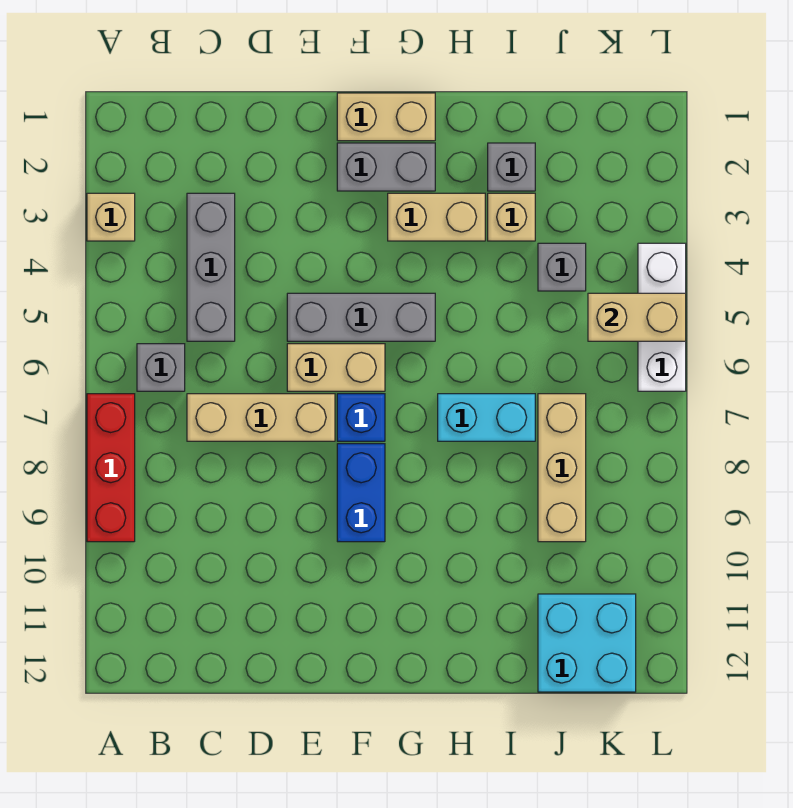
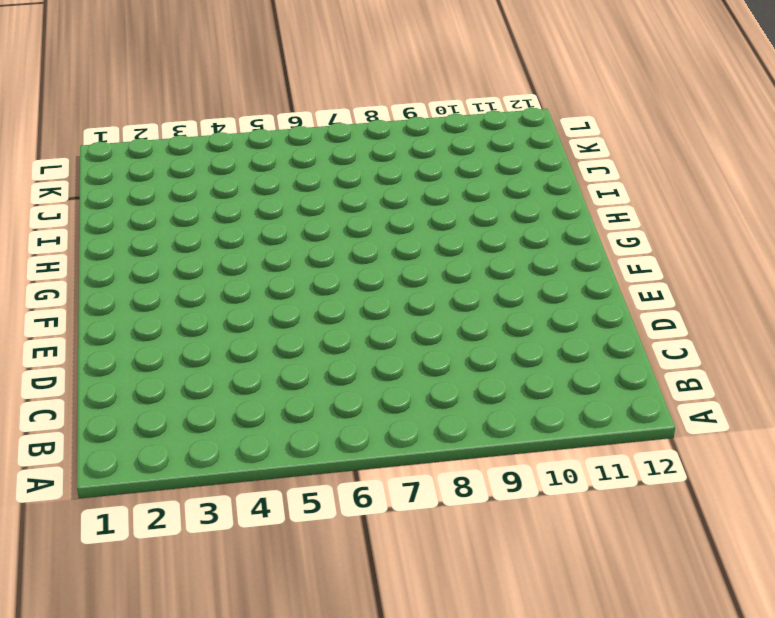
none -> tan 1x1 brick [87,193,135,241]
none -> red 1x3 brick [87,394,135,542]
none -> grey 1x1 brick [137,344,185,391]

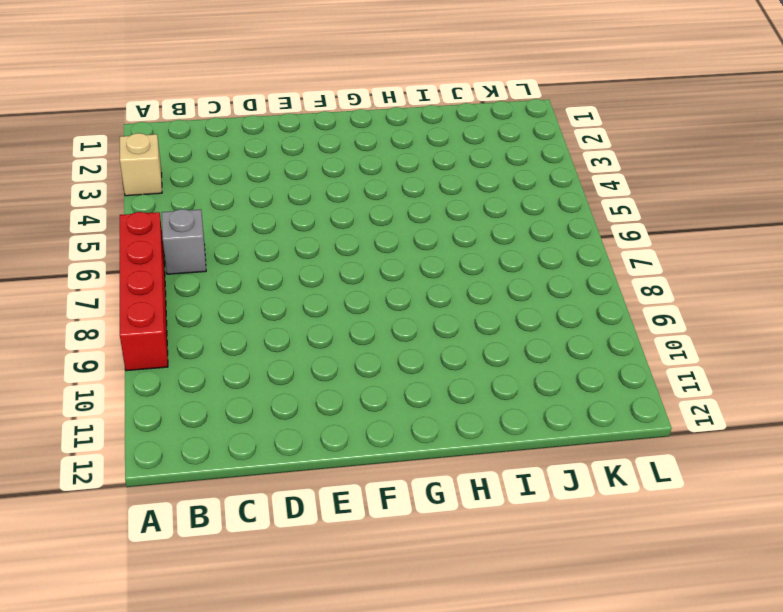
red 1x4 brick [120,212,168,371] -> red 1x3 brick [87,394,135,542]
none -> grey 1x3 brick [187,193,235,341]
none -> tan 1x3 brick [187,394,335,441]
none -> grey 1x3 brick [287,293,435,341]

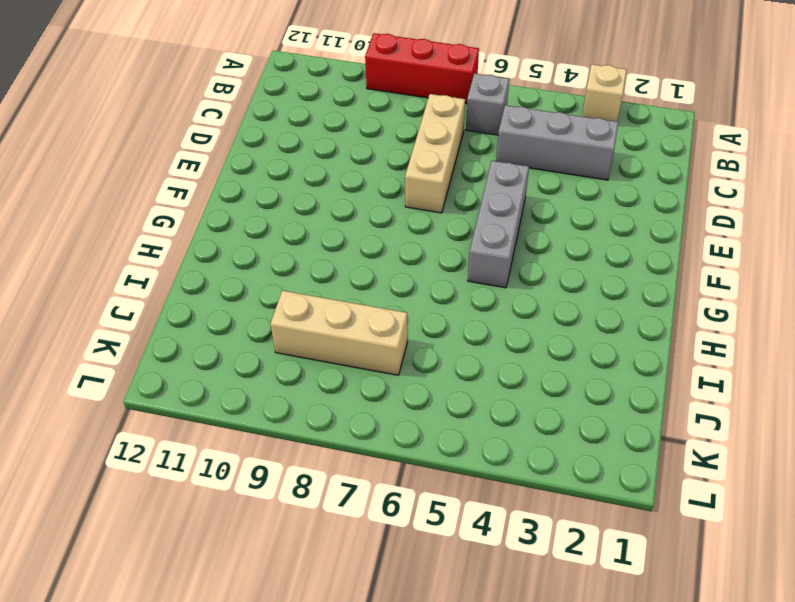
none -> tan 1x2 brick [287,344,385,391]
none -> tan 1x2 brick [337,93,435,141]
none -> grey 1x2 brick [337,143,435,191]

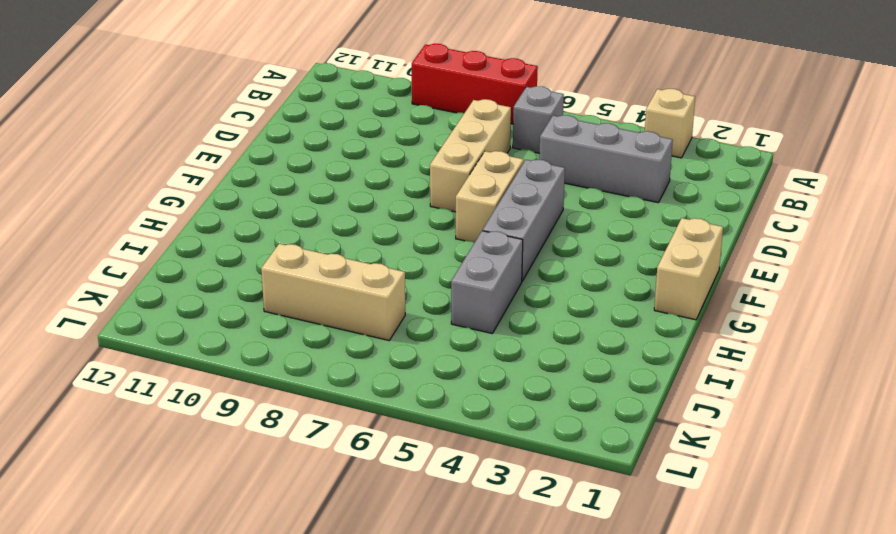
grey 1x2 brick [451,231,523,334] -> grey 1x2 brick moved to [337,143,435,191]
none -> blue 1x1 brick [337,394,385,441]
none -> blue 1x2 brick [337,444,385,542]
none -> tan 1x2 brick [388,193,485,241]

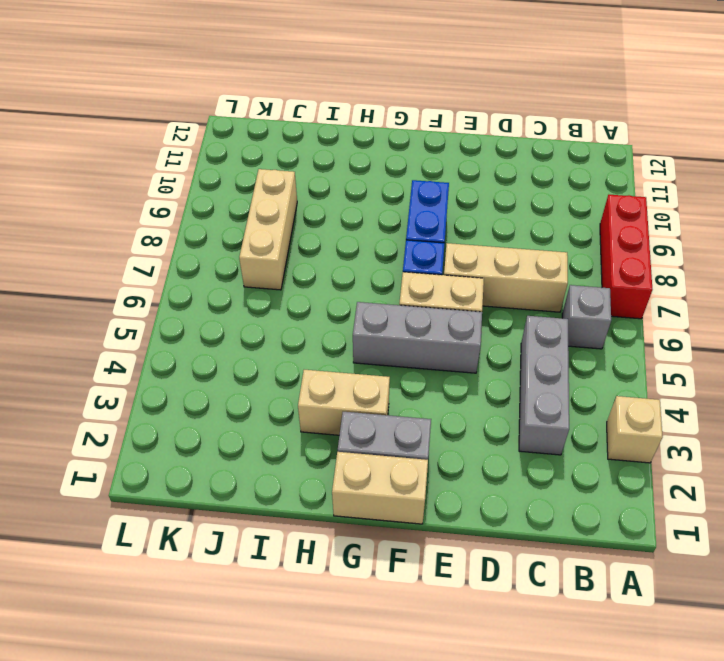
none -> cyan 1x2 brick [438,394,535,441]
none -> grey 1x1 brick [488,143,535,191]
none -> tan 1x1 brick [488,193,535,241]

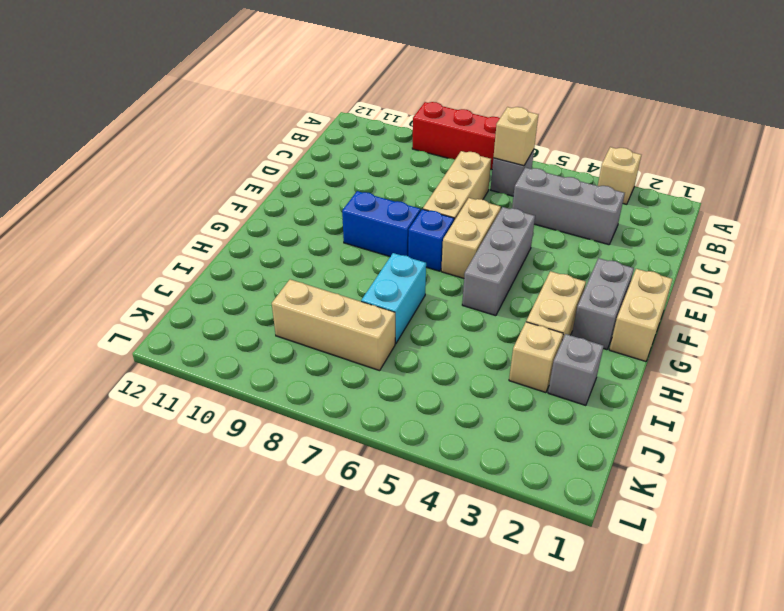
tan 1x1 brick [493,107,538,166] -> none
none -> grey 1x1 brick [538,243,586,291]
none -> cyan 2x2 brick [538,594,636,692]
none -> white 1x3 brick [638,243,686,391]

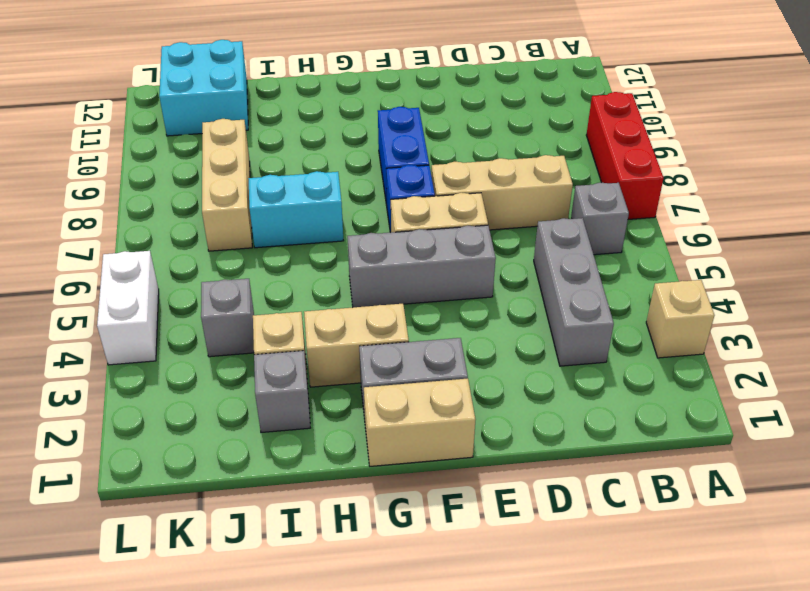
white 1x2 brick [97,251,159,365] -> white 1x3 brick [638,243,686,391]
none -> tan 1x2 brick [588,293,686,341]

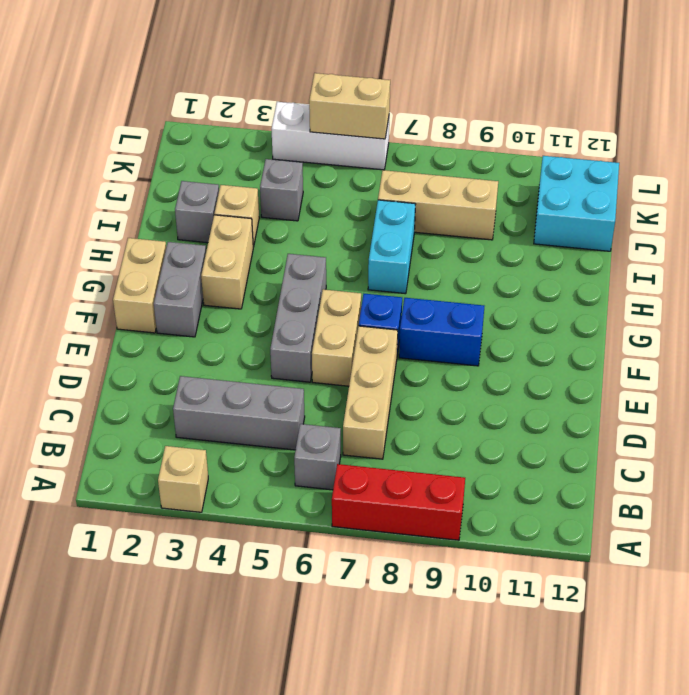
tan 1x2 brick [309,73,390,139] -> tan 1x2 brick turned to [588,293,686,341]

